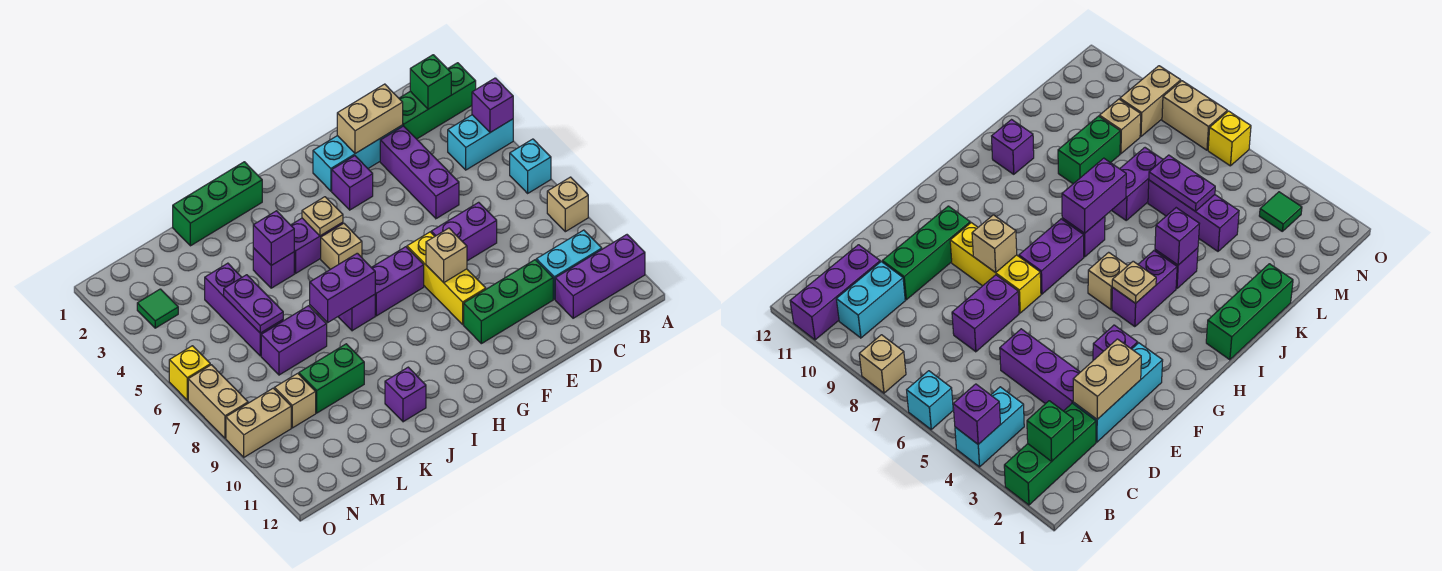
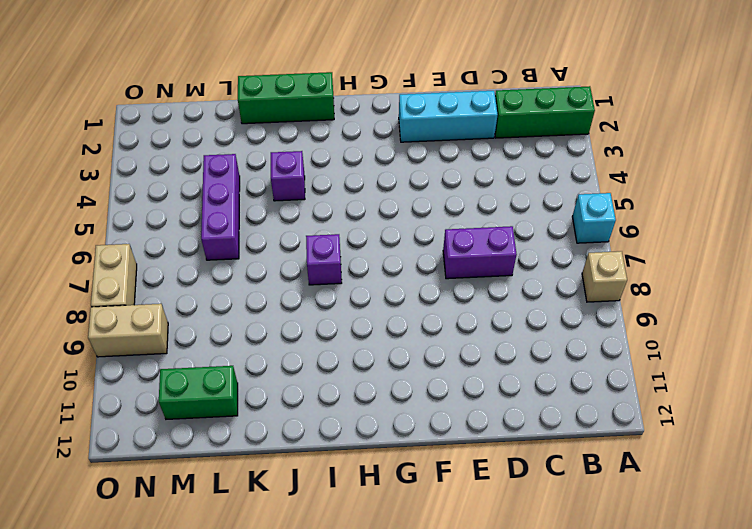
green 1x2 brick [159,366,238,419] -> green 1x2 brick moved to [299,344,364,413]
none -> cyan 1x2 brick [448,115,513,170]
none -> purple 1x3 brick [555,235,645,318]
none -> cyan 1x2 brick [536,230,602,299]
none -> purple 1x3 brick [380,126,459,219]

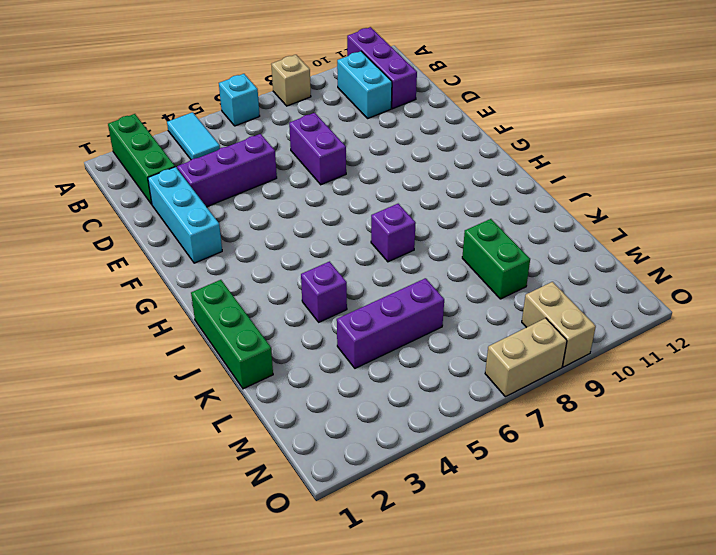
cyan 1x2 tile [167,112,220,160] -> cyan 1x2 brick [448,115,513,170]
none -> green 1x3 brick [464,260,553,344]
none -> purple 1x1 brick [332,156,373,210]
none -> yellow 1x3 brick [407,232,486,324]
none -> purple 1x2 brick [371,247,424,316]

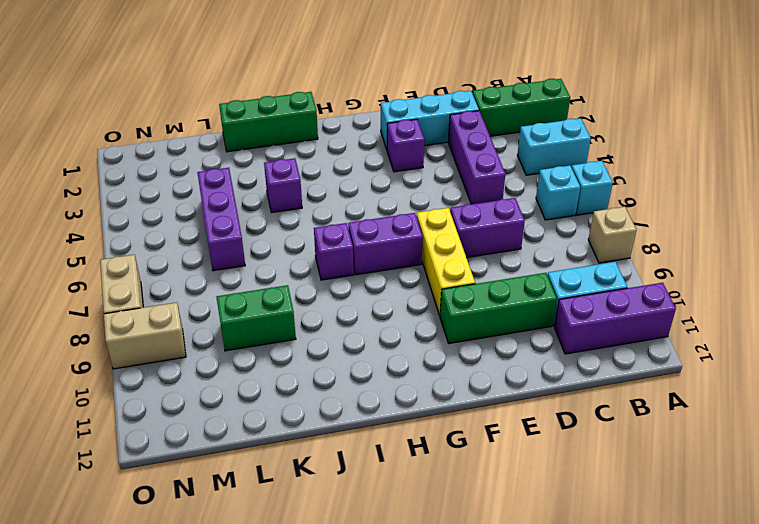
cyan 1x1 brick [536,166,580,220] -> none
none -> purple 1x2 brick [291,218,343,273]
none -> tan 1x1 brick [321,223,362,269]
none -> purple 1x1 brick [385,367,426,422]
none -> purple 1x2 brick [261,306,327,375]

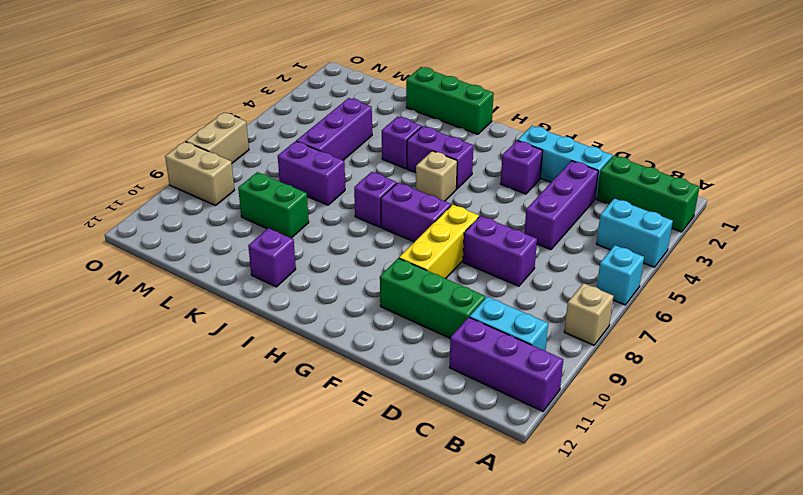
none -> tan 1x1 brick [275,373,316,428]
none -> green 1x1 tile [137,289,178,328]
none -> yellow 1x1 brick [169,346,210,400]
none -> purple 1x1 brick [472,78,513,133]

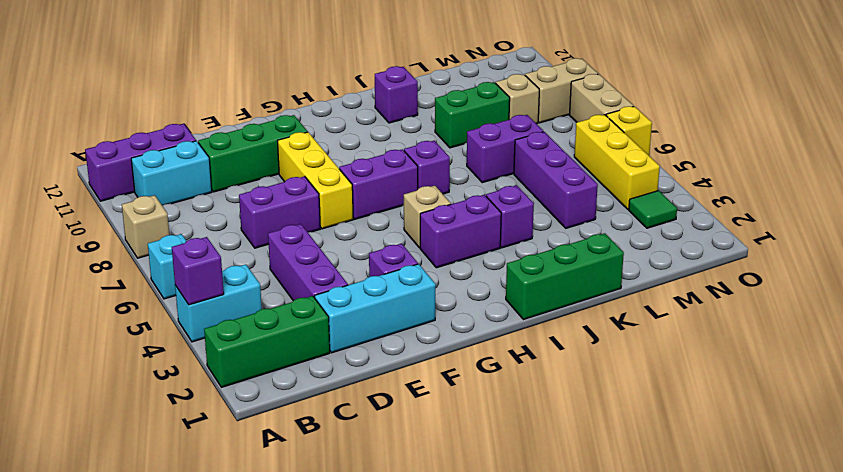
yellow 1x3 brick [574,115,660,210] -> none
none -> green 1x1 brick [410,55,451,109]
none -> tan 1x2 brick [337,84,403,154]
none -> tan 1x1 brick [426,228,467,283]
none -> tan 1x1 plate [302,197,343,236]

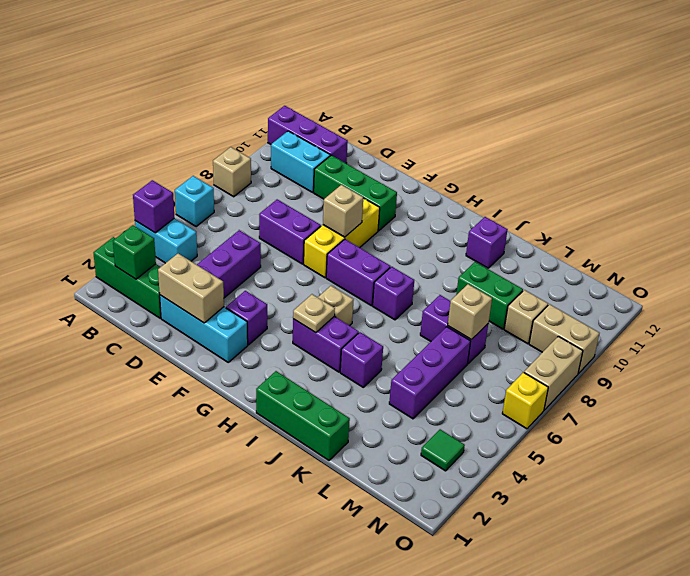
tan 1x1 brick [448,284,492,340] -> none
none -> purple 1x2 brick [310,253,375,322]
none -> purple 1x1 brick [253,211,294,265]
none -> purple 1x2 plate [224,275,283,333]

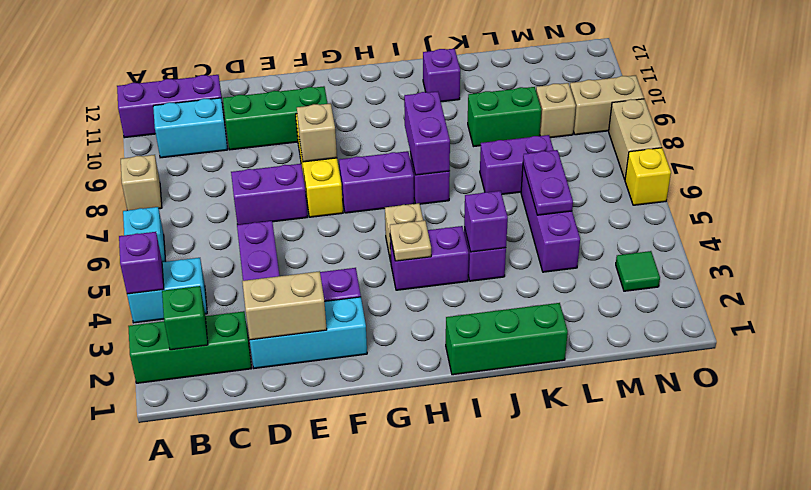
purple 1x2 brick [404,91,450,175] -> purple 1x2 brick turned to [310,253,375,322]

